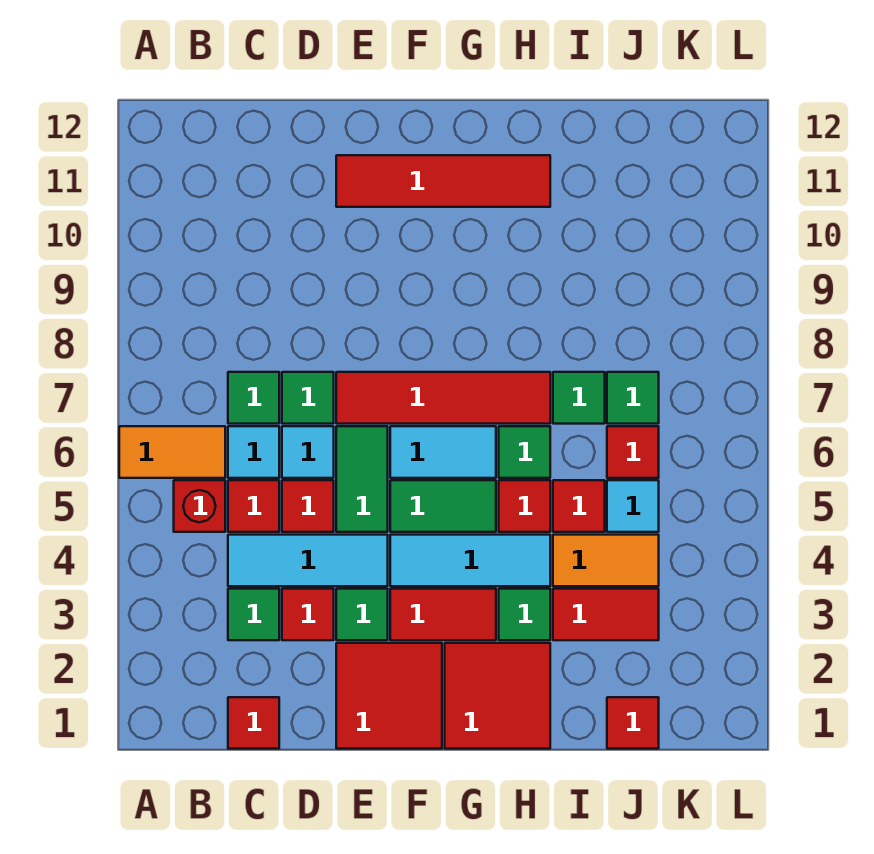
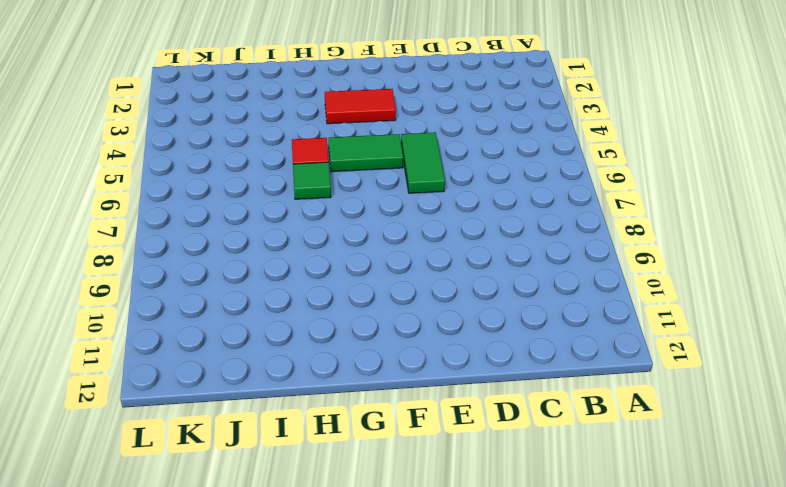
none -> orange 1x2 tile [119,426,225,478]
none -> red 1x1 brick [174,480,225,532]
none -> red 1x1 tile [228,697,279,749]
none -> green 1x1 tile [228,589,279,640]

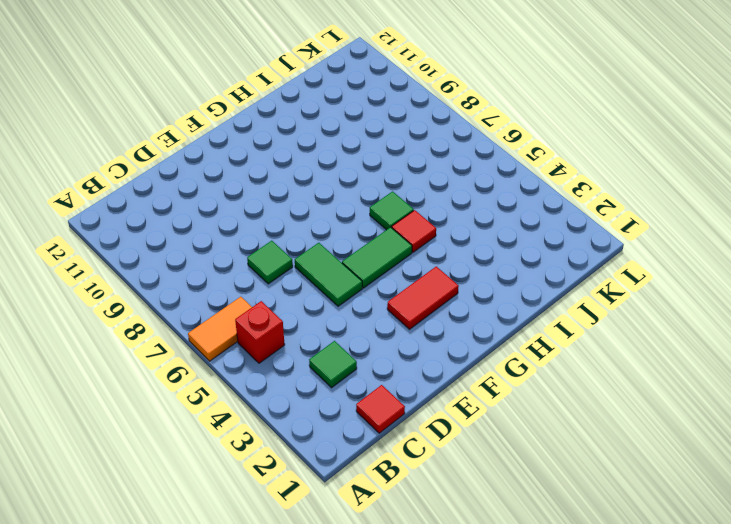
none -> cyan 1x3 tile [228,535,388,586]
none -> red 1x1 tile [228,480,279,532]
none -> cyan 1x1 tile [228,426,279,478]
none -> green 1x1 tile [228,372,279,424]

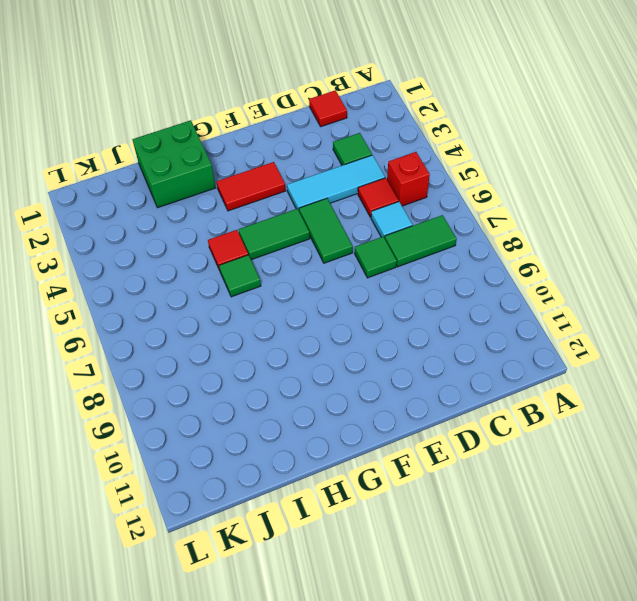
green 1x2 tile [385,215,457,267] -> green 1x1 tile [228,372,279,424]
green 2x2 brick [132,120,216,208] -> red 2x2 tile [445,643,550,749]
none -> orange 1x2 tile [119,426,225,478]
none -> red 1x1 tile [282,589,334,640]
none -> red 1x1 tile [282,480,334,532]
none -> cyan 1x1 tile [282,426,334,478]

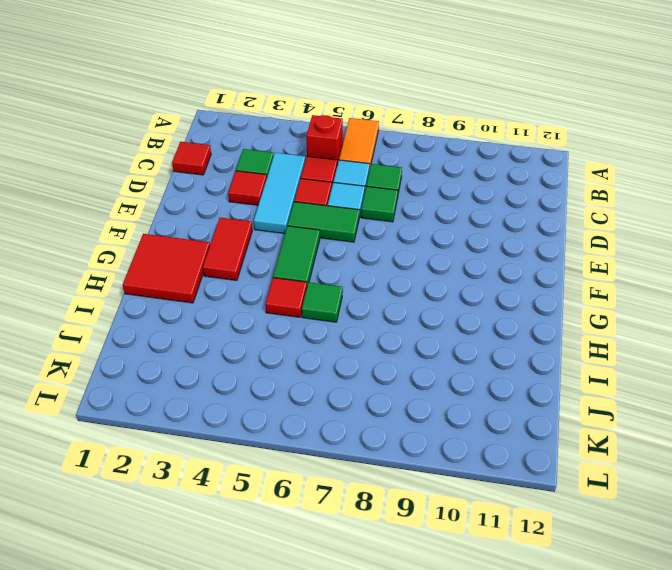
none -> red 2x2 tile [336,643,442,749]
none -> green 1x1 tile [336,589,388,640]
none -> red 1x4 tile [336,372,550,424]
none -> red 1x4 tile [336,155,550,207]

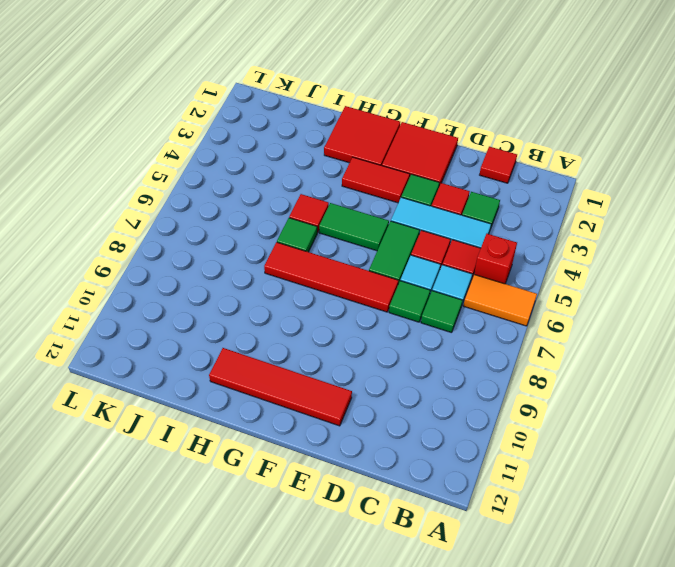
none -> cyan 1x3 tile [390,535,550,586]
none -> cyan 1x2 tile [390,426,496,478]
none -> green 1x1 tile [499,589,550,640]
none -> red 1x2 tile [553,589,659,640]

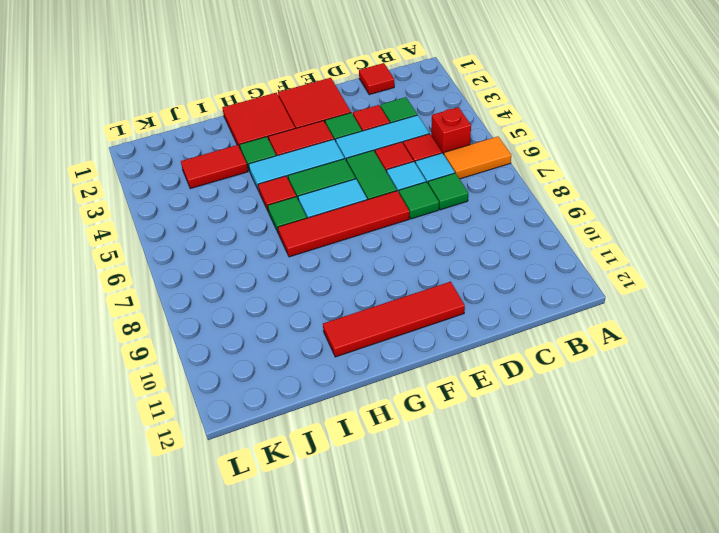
none -> orange 1x2 tile [553,535,659,586]
none -> red 1x1 tile [553,480,605,532]
none -> green 1x1 tile [553,372,605,424]
none -> red 1x1 tile [607,697,659,749]

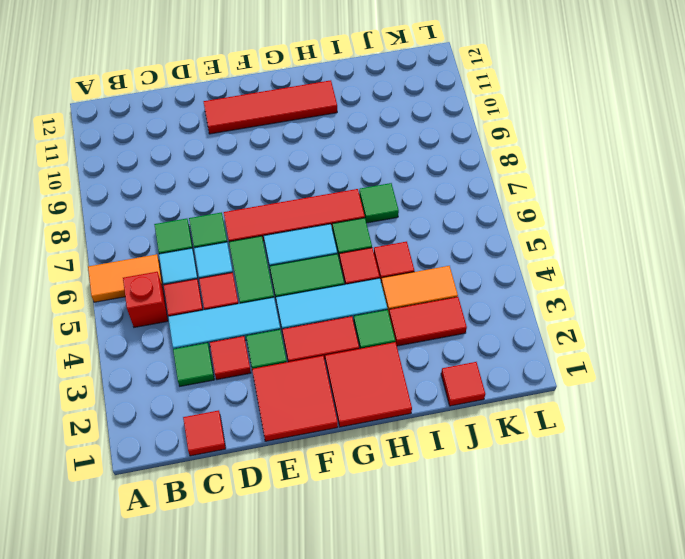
none -> cyan 1x1 tile [607,480,659,532]
none -> red 1x1 tile [607,426,659,478]
none -> green 1x1 tile [607,372,659,424]

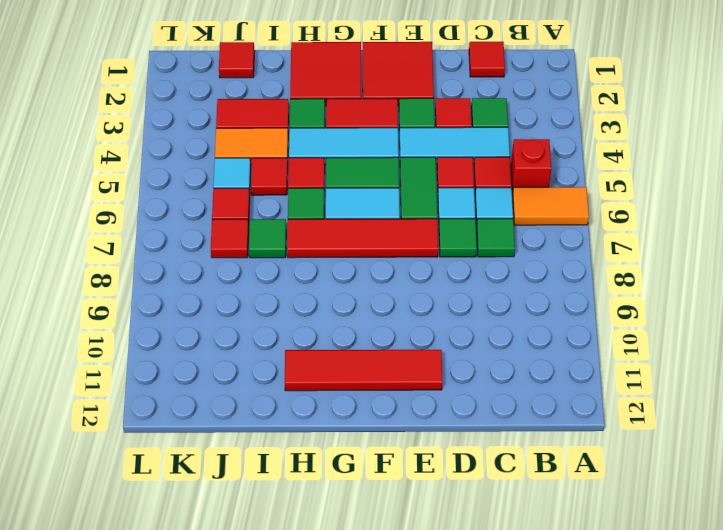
red 1x1 tile [211,219,249,258] -> green 1x1 tile [607,372,659,424]

